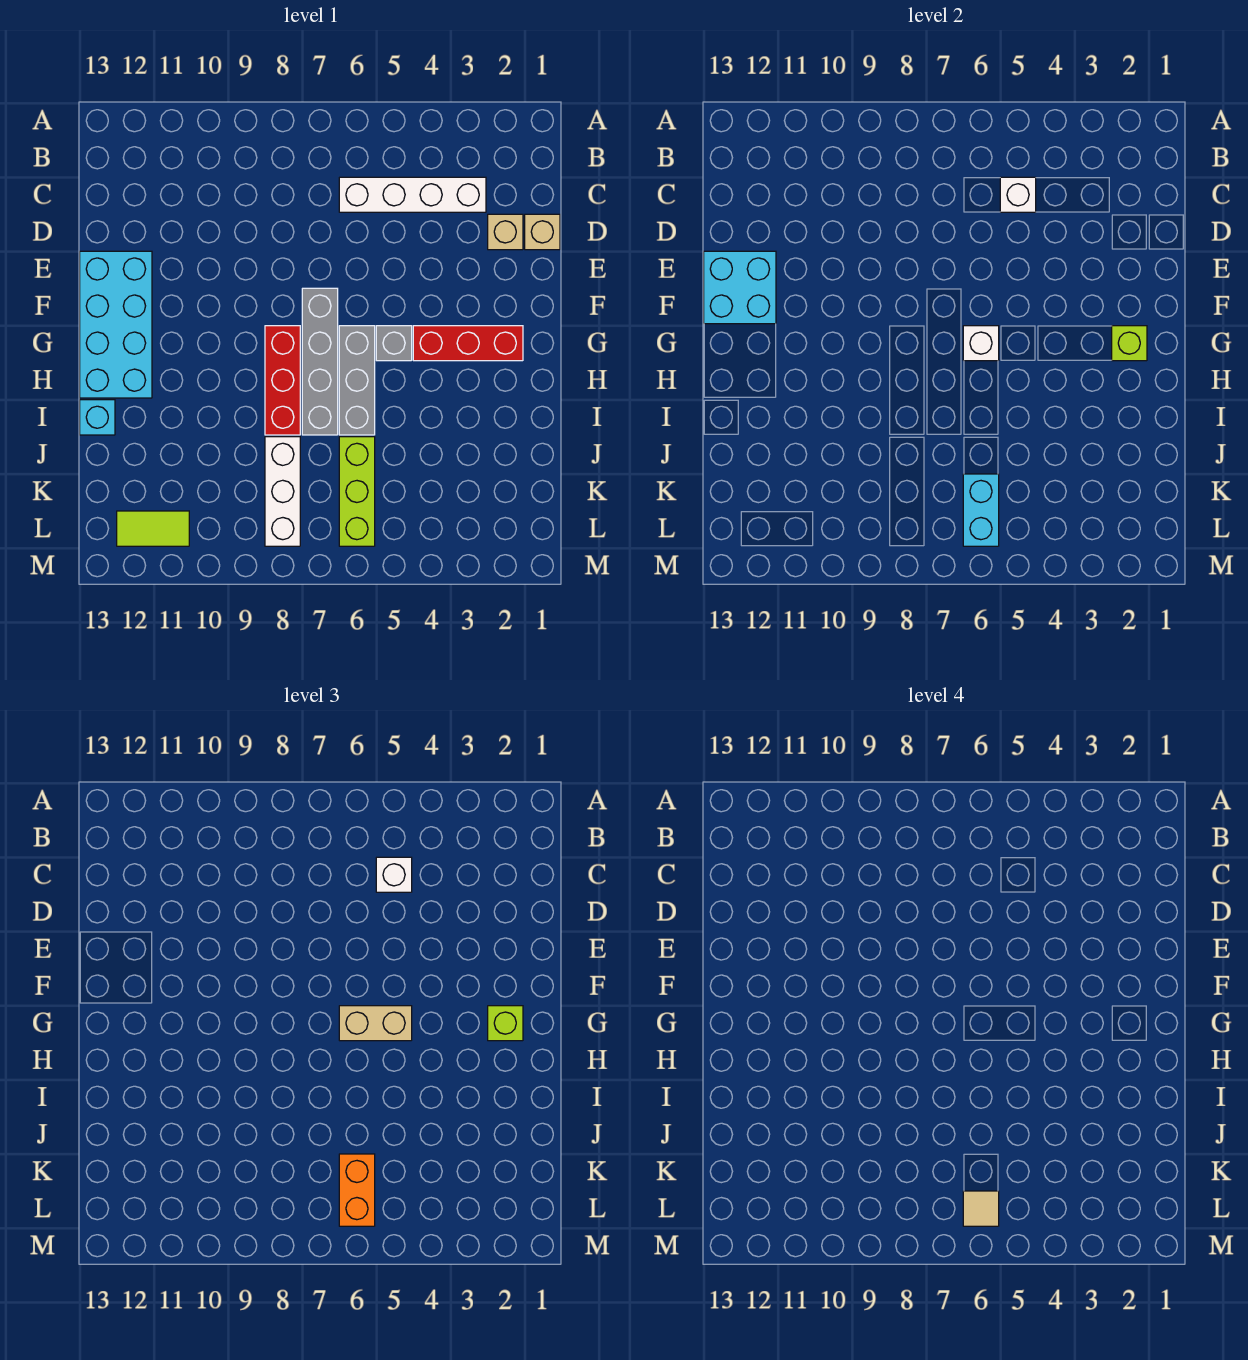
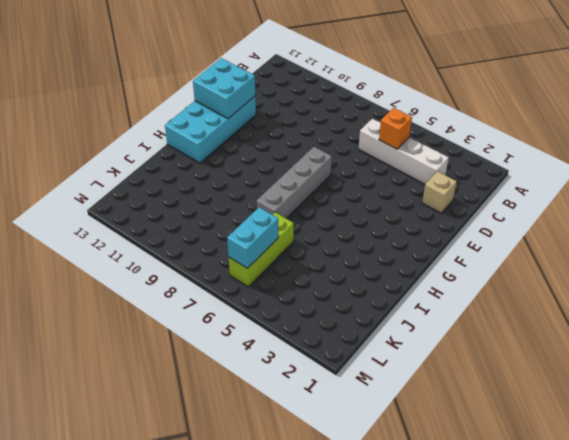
orange 1x1 brick [379,108,412,149] -> white 1x1 brick [1000,177,1036,212]
none -> tan 1x1 brick [525,214,560,250]
none -> red 1x3 brick [413,326,523,361]
none -> grey 1x1 brick [376,326,412,361]

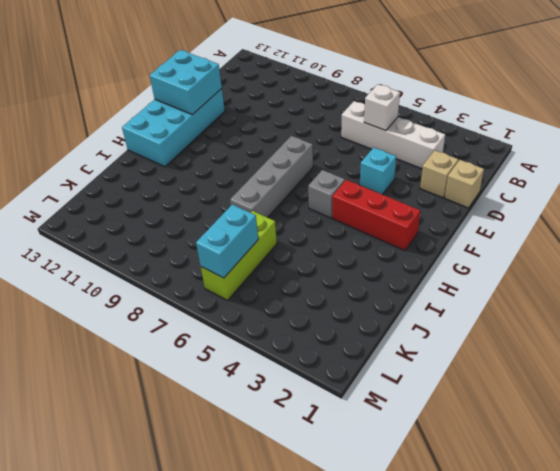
cyan 1x1 brick [360,147,396,194] -> cyan 1x1 brick moved to [80,400,115,435]
none -> grey 1x3 brick [339,326,375,435]
none -> red 1x3 brick [265,326,300,435]
none -> white 1x3 brick [265,437,300,546]

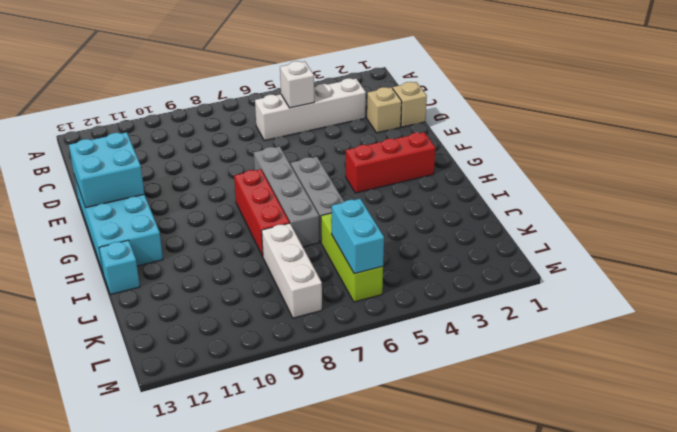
none -> grey 1x1 brick [376,326,412,361]
none -> lime 1x2 tile [117,511,189,546]
none -> lime 1x1 brick [1112,326,1147,361]

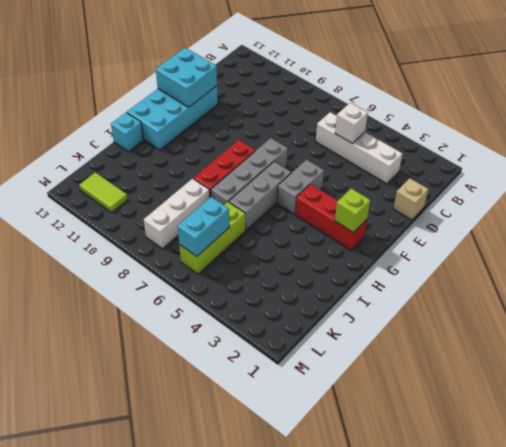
grey 1x2 brick [277,160,324,214] -> grey 1x1 brick [376,326,412,361]
none -> tan 1x1 brick [488,214,523,250]
none -> white 1x1 brick [963,326,999,361]
none -> white 1x1 brick [376,857,412,892]

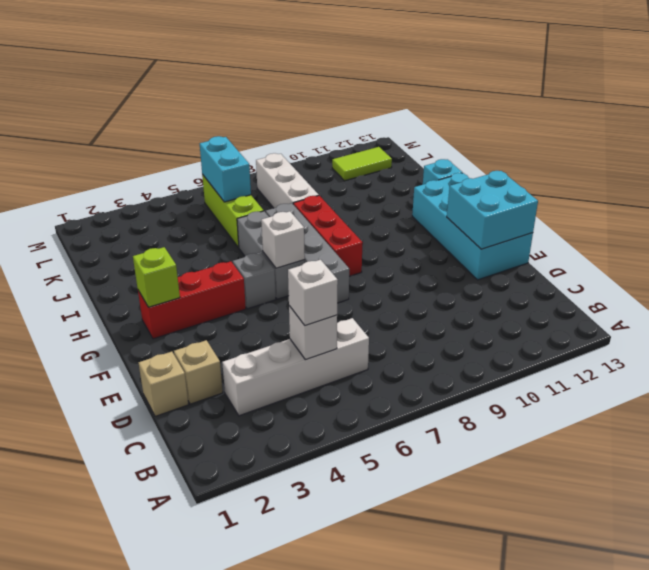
none -> lime 1x1 brick [488,1006,523,1041]
none -> tan 1x2 brick [339,1006,412,1041]
none -> orange 1x2 brick [339,1154,375,1226]

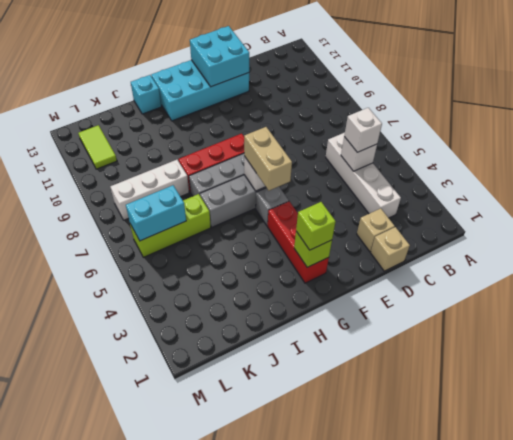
none -> orange 1x2 brick [339,1154,375,1226]
none -> tan 1x1 tile [963,1191,999,1226]

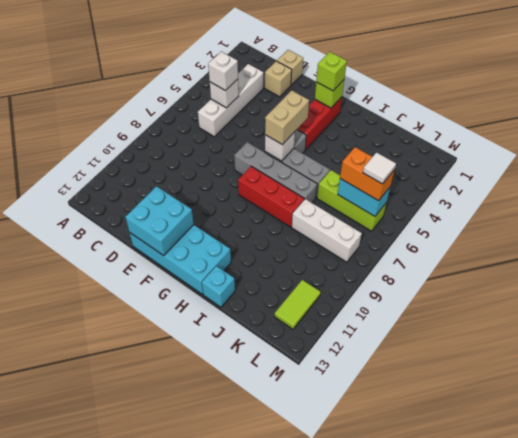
white 1x1 tile [363,153,396,184] -> tan 1x1 tile [963,1191,999,1226]

